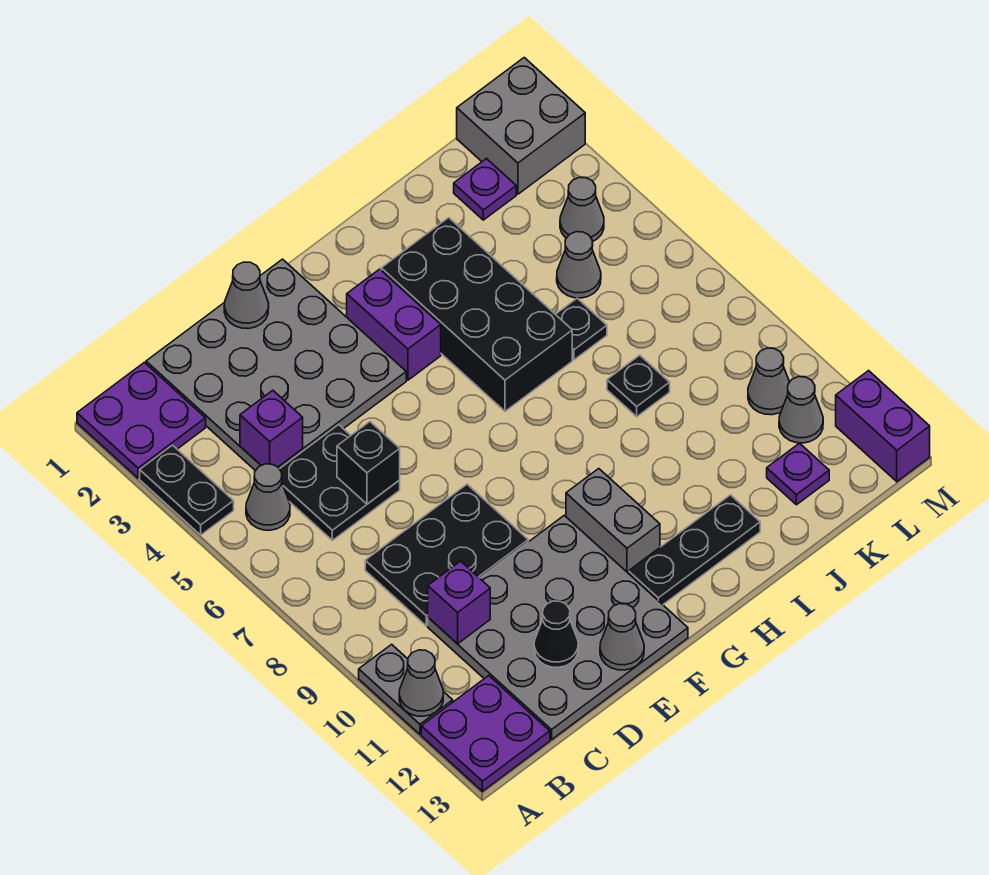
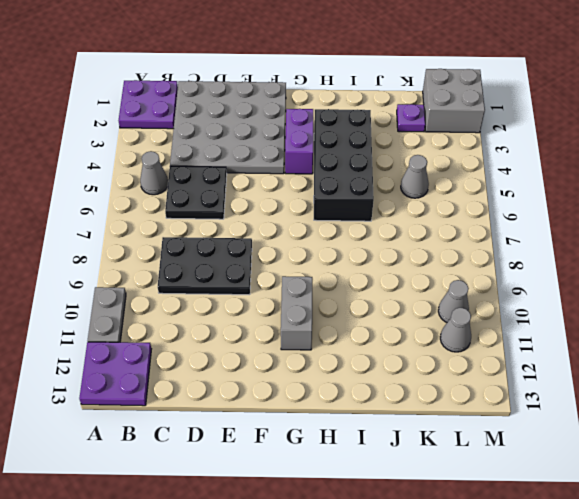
none -> black 1x2 plate [140,445,234,535]
none -> grey 4x4 plate [428,515,688,740]
none -> black 1x3 plate [629,495,760,605]
none -> black 1x1 plate [556,298,607,360]

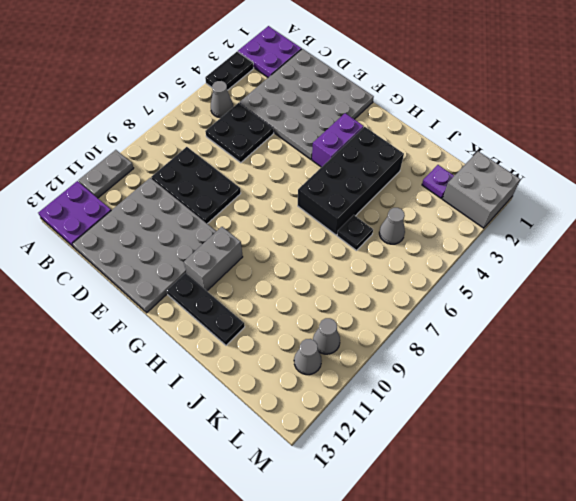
none -> black 1x1 plate [607,355,670,417]
none -> purple 1x1 plate [767,443,829,505]
none -> grey 1x1 cone [560,177,604,241]
none -> purple 1x2 brick [836,371,930,482]

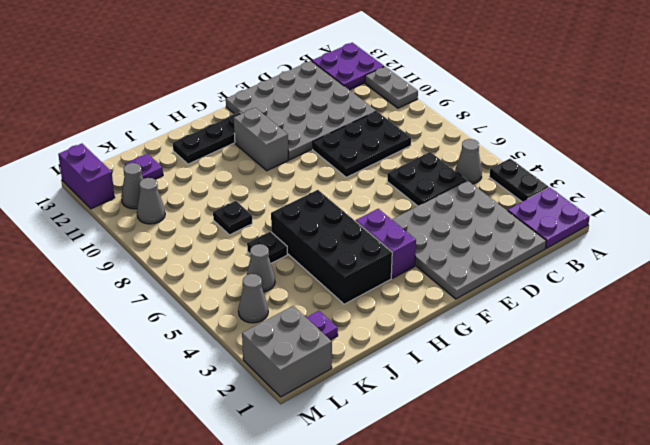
none -> grey 1x1 cone [399,650,443,716]
none -> purple 1x1 brick [240,390,303,467]
none -> purple 1x1 brick [428,561,490,644]
none -> black 1x1 brick [337,422,400,504]

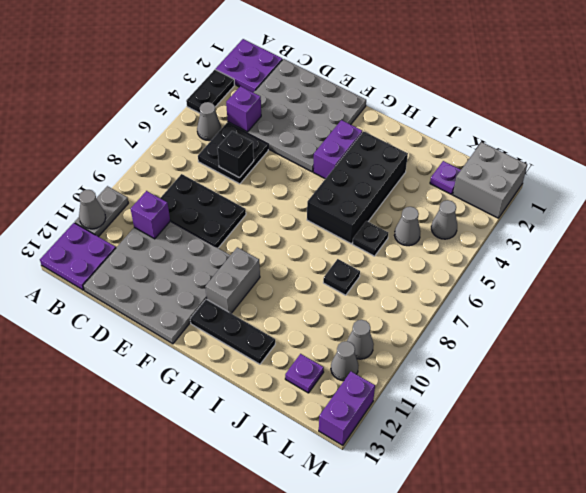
none -> black 1x1 cone [534,601,578,667]
none -> grey 1x1 cone [224,262,269,329]
none -> grey 1x1 cone [600,604,644,670]

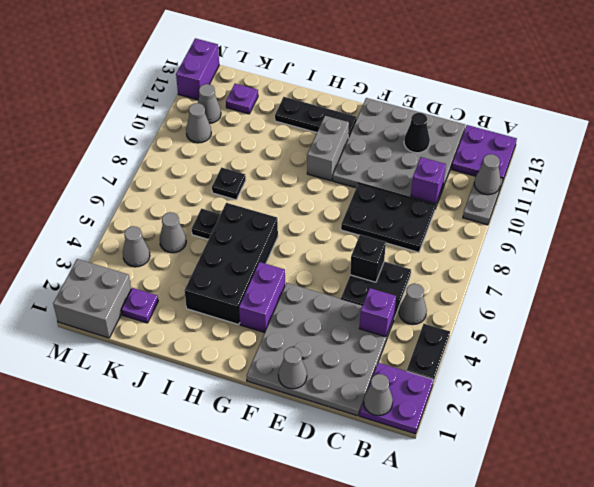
grey 1x1 cone [364,374,393,416] -> grey 1x1 cone moved to [600,604,644,670]

